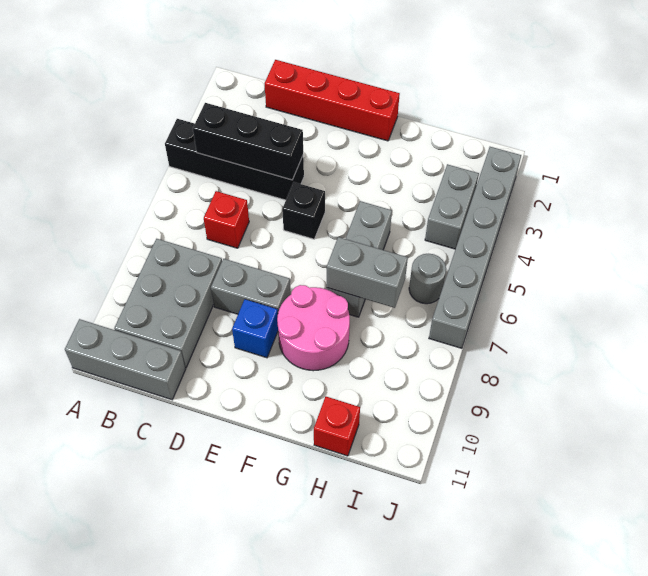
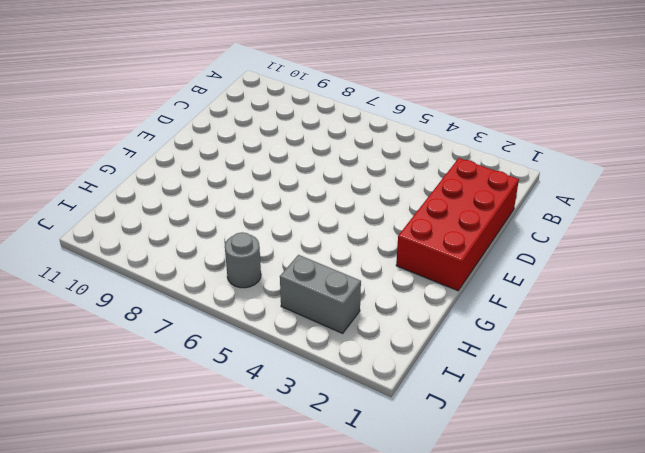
red 2x4 brick [396,158,519,291] -> red 1x4 brick [264,60,400,141]
none -> black 1x4 brick [165,119,304,200]
none -> grey 1x3 brick [65,319,186,400]
none -> grey 2x3 brick [114,239,222,368]

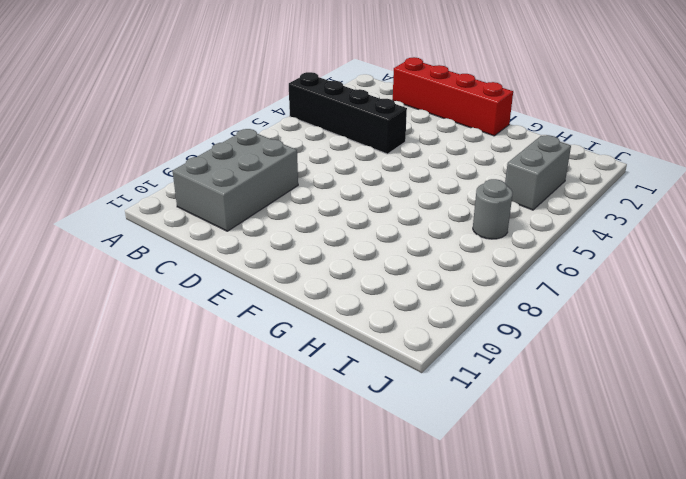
none -> grey 1x3 brick [65,319,186,400]
none -> red 1x1 brick [204,191,249,248]
none -> grey 1x2 brick [211,259,291,314]

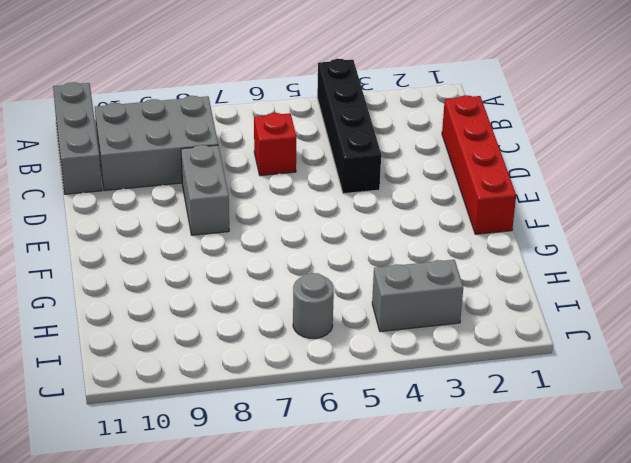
none -> black 1x1 brick [282,182,325,239]
none -> blue 1x1 brick [232,299,278,358]
none -> pink 2x2 round brick [277,285,350,371]

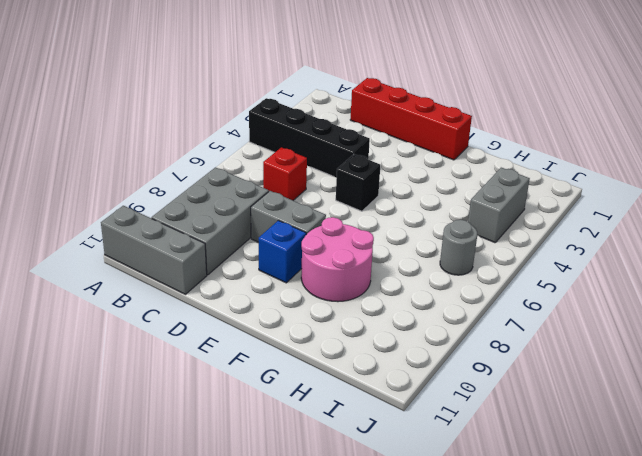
none -> grey 1x3 brick [327,201,392,317]
none -> red 1x1 brick [314,397,360,456]
none -> grey 1x6 brick [429,147,521,348]

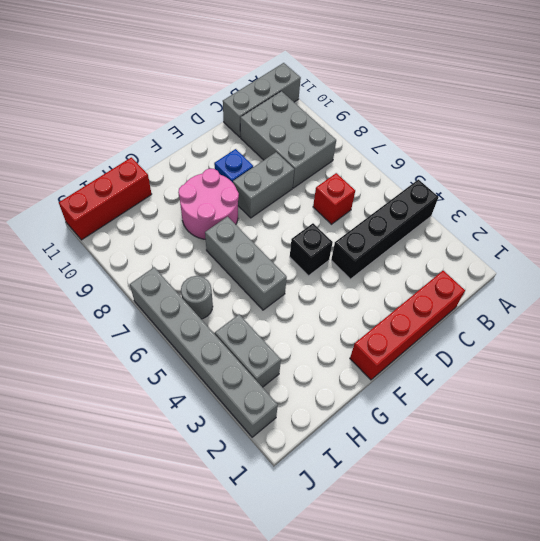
red 1x3 brick [59,157,152,240] -> red 1x1 brick [314,397,360,456]
none -> black 1x3 brick [193,103,303,180]
none -> grey 1x2 brick [327,237,408,308]

